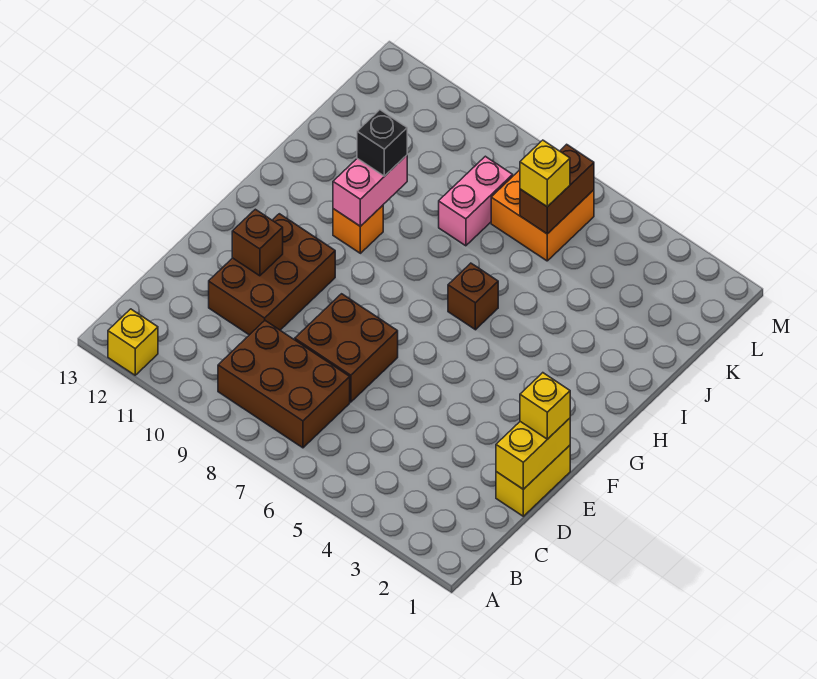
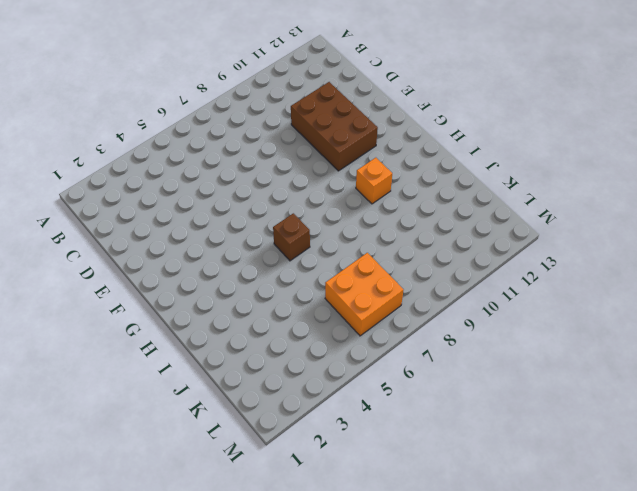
none -> yellow 1x1 brick [108,309,158,375]
none -> brown 2x3 brick [218,321,350,448]
none -> yellow 1x2 brick [496,445,570,516]

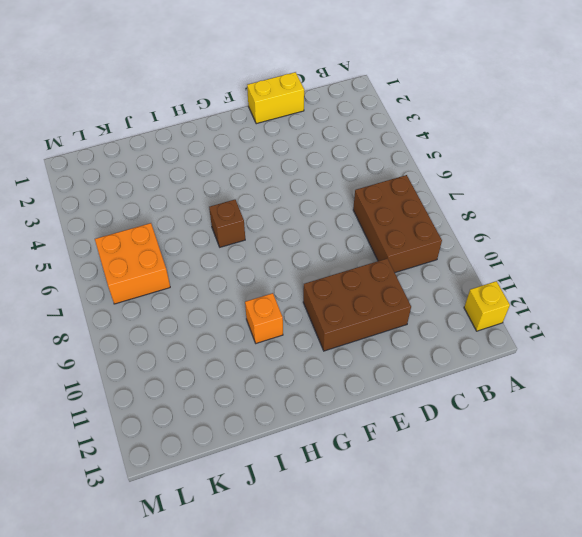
none -> brown 2x2 brick [295,294,398,402]
none -> pink 1x2 brick [439,156,513,246]
none -> yellow 1x2 brick [496,418,570,489]

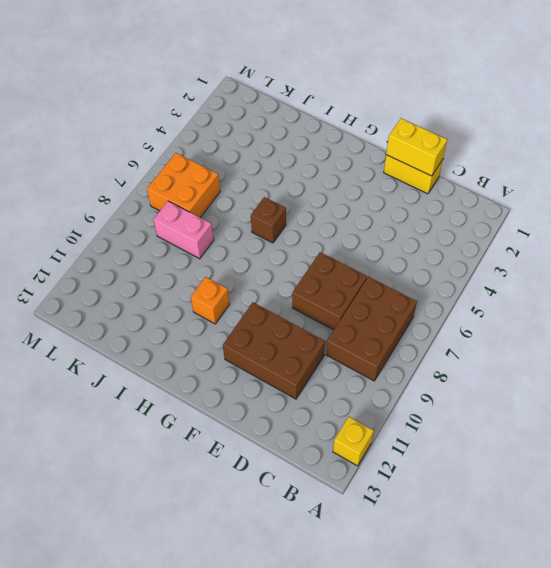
none -> brown 1x1 brick [232,209,283,276]
none -> pink 1x2 brick [333,155,407,226]
none -> brown 1x2 brick [520,144,594,234]

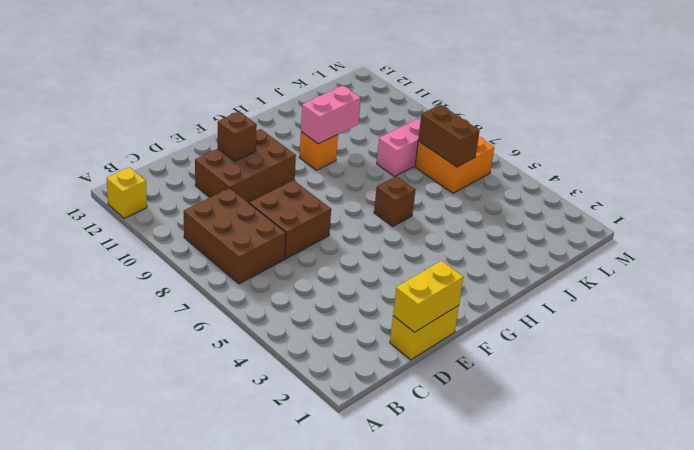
brown 1x2 brick [418,105,480,167] -> brown 1x2 brick turned to [520,144,594,234]
none -> yellow 1x1 brick [520,373,570,439]
none -> black 1x1 brick [357,110,407,176]
none -> yellow 1x1 brick [520,140,570,207]

